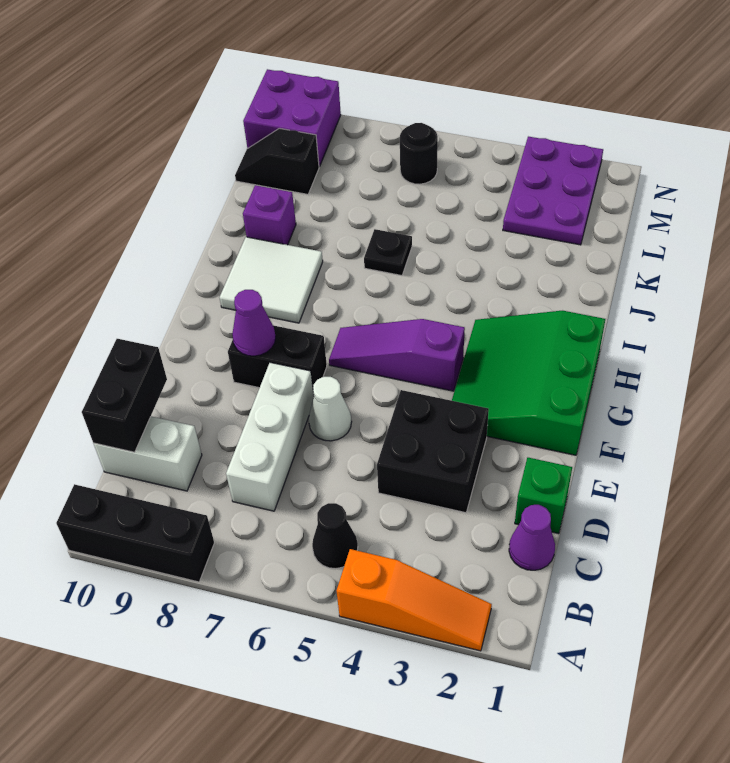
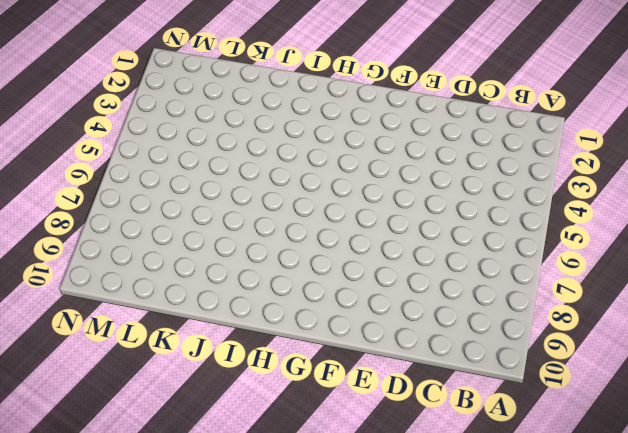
none -> orange 1x3 slope [337,549,492,651]
none -> black 1x3 brick [56,484,214,582]
none -> black 1x1 cone [312,503,358,569]

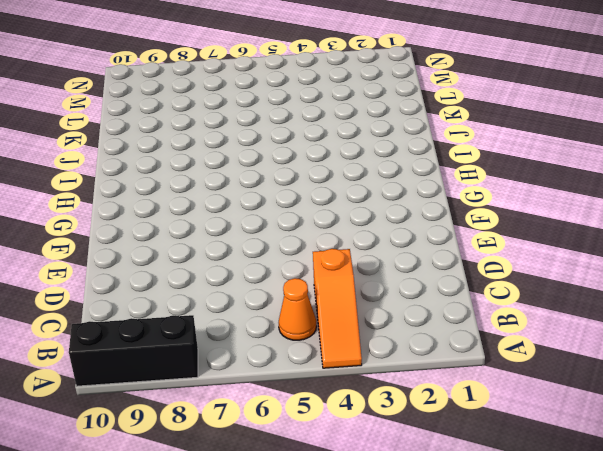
orange 1x3 slope [313,249,362,368] -> orange 1x3 slope turned to [337,549,492,651]
orange 1x1 cone [279,278,316,340] -> black 1x1 cone [312,503,358,569]
none -> purple 1x1 cone [509,505,555,570]
none -> white 1x3 brick [226,363,314,511]
none -> white 1x2 brick [94,416,202,491]

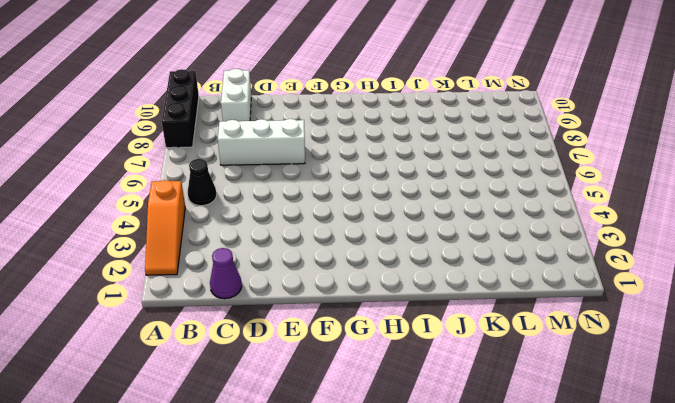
none -> green 1x1 brick [515,458,572,534]
none -> black 2x2 brick [377,390,489,513]
none -> white 1x1 cone [309,377,352,441]

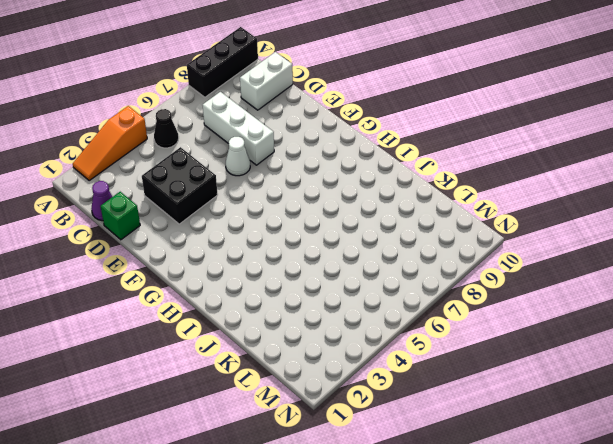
none -> green 3x3 slope [452,311,605,455]
none -> black 1x2 brick [228,325,327,395]
none -> purple 1x3 slope [329,319,465,391]

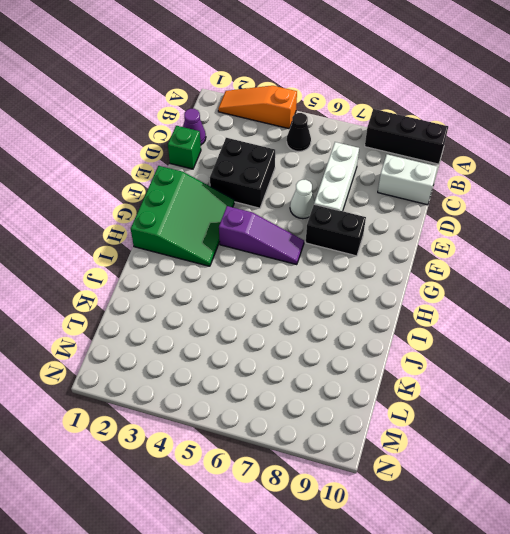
none -> white 2x2 tile [220,237,323,323]
none -> black 1x1 plate [364,229,412,276]
none -> purple 1x1 brick [243,185,296,245]

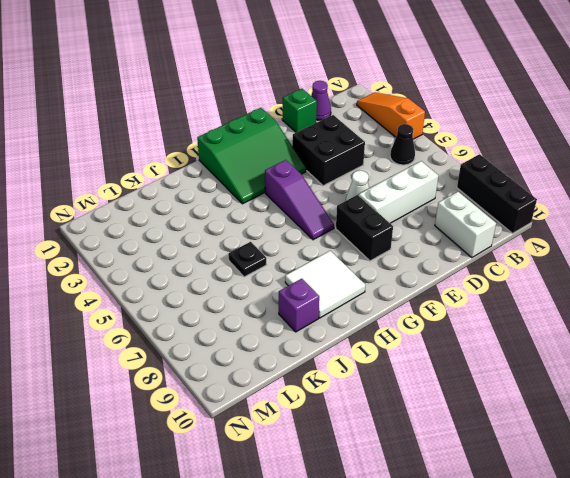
none -> purple 2x3 plate [503,137,603,245]
none -> black 1x2 slope [235,128,319,194]
none -> black 1x1 round brick [400,123,438,184]

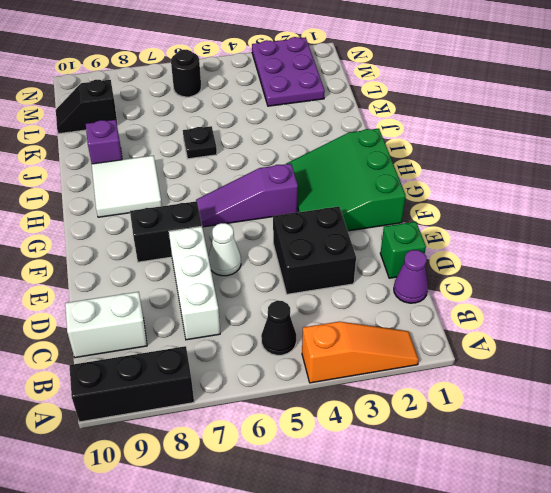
none -> purple 2x2 brick [243,69,341,167]
none -> black 1x2 brick [82,339,167,452]
none -> purple 1x1 cone [232,290,276,356]

